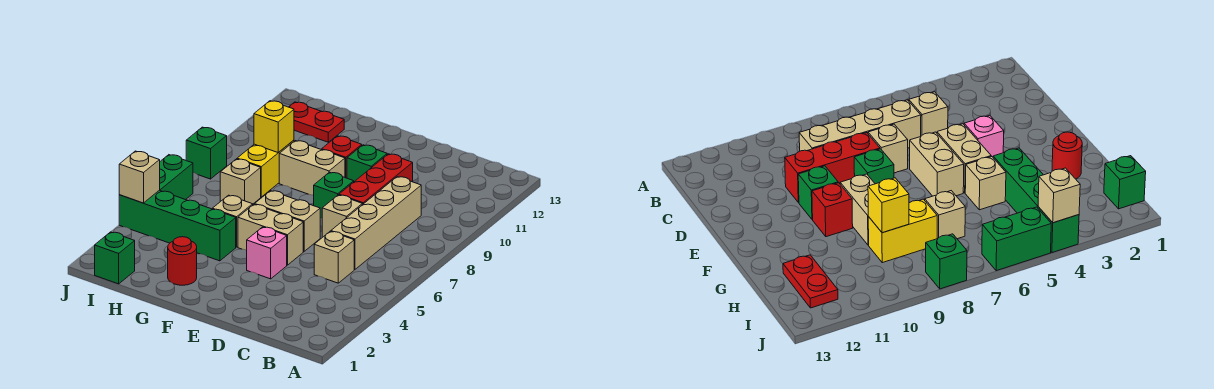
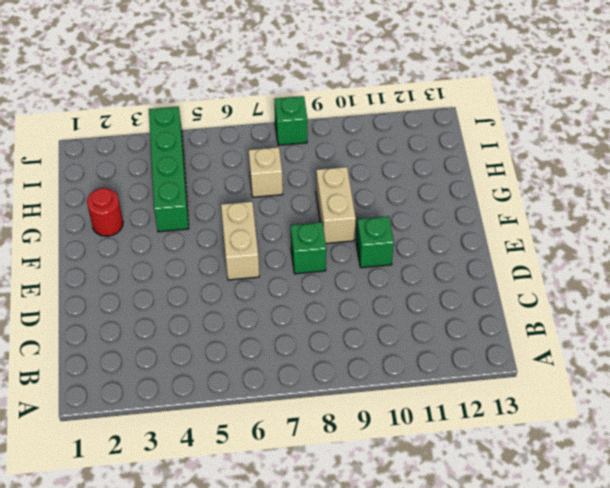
none -> tan 1x1 brick [314,231,354,283]
none -> tan 1x4 brick [331,177,421,269]
none -> tan 1x1 brick [322,195,362,237]

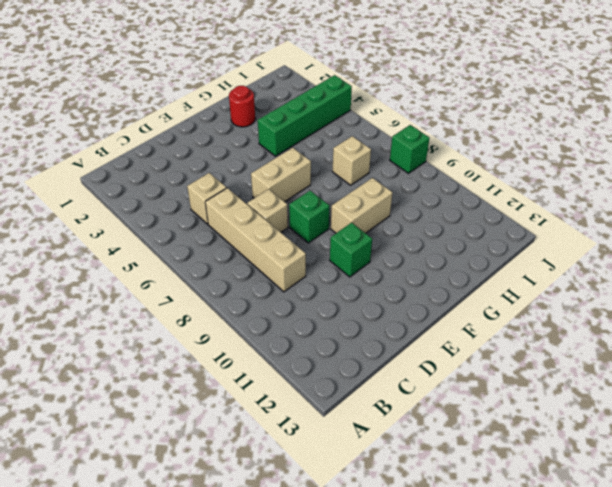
none -> red 1x3 brick [339,154,413,205]
none -> pink 1x1 brick [247,227,287,279]
none -> tan 1x2 brick [238,204,303,265]

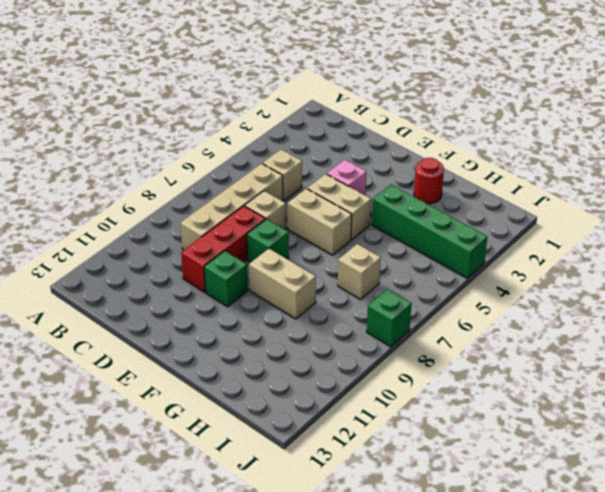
none -> red 1x1 brick [322,136,362,178]
none -> tan 1x1 brick [212,195,253,247]
none -> yellow 1x2 brick [237,140,294,197]

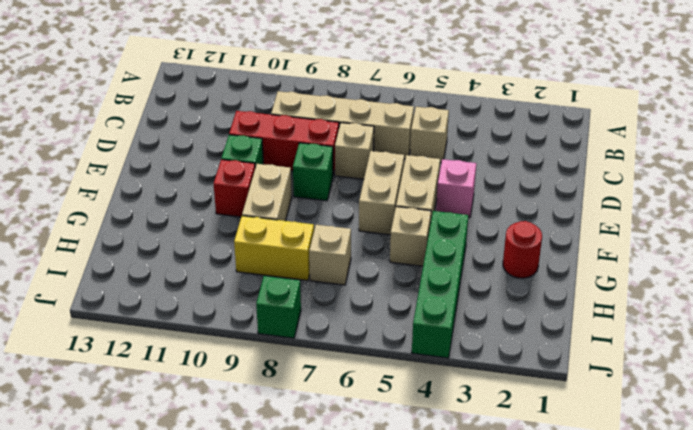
none -> red 1x2 plate [289,102,344,142]
none -> green 1x1 brick [95,232,135,284]
none -> green 1x2 brick [160,155,193,200]

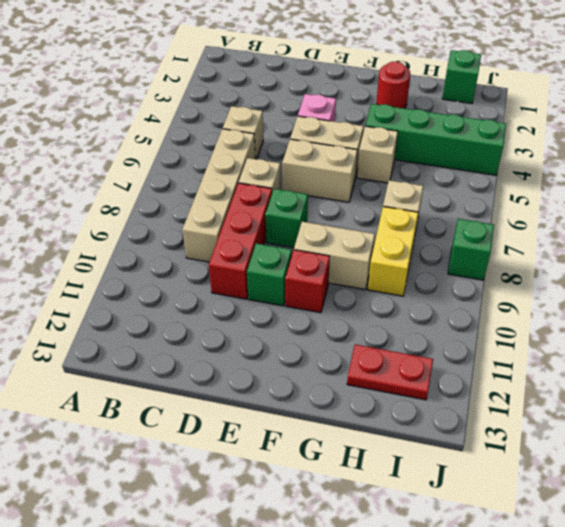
none -> green 1x2 brick [160,155,193,200]
none -> yellow 1x1 brick [254,101,294,152]
none -> tan 1x1 brick [119,151,160,203]

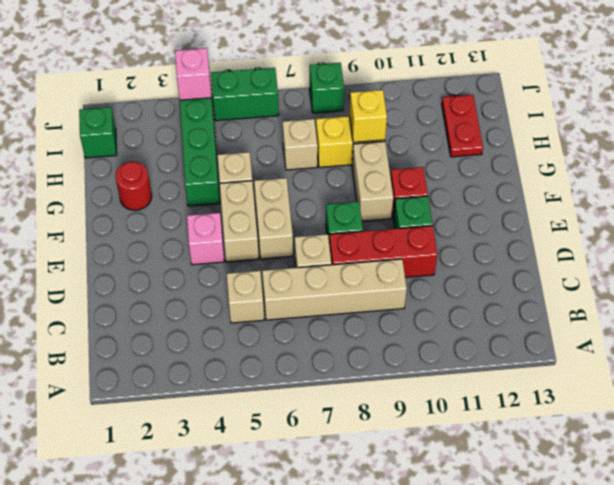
pink 1x1 brick [175,48,211,100] -> tan 1x1 brick [119,151,160,203]

